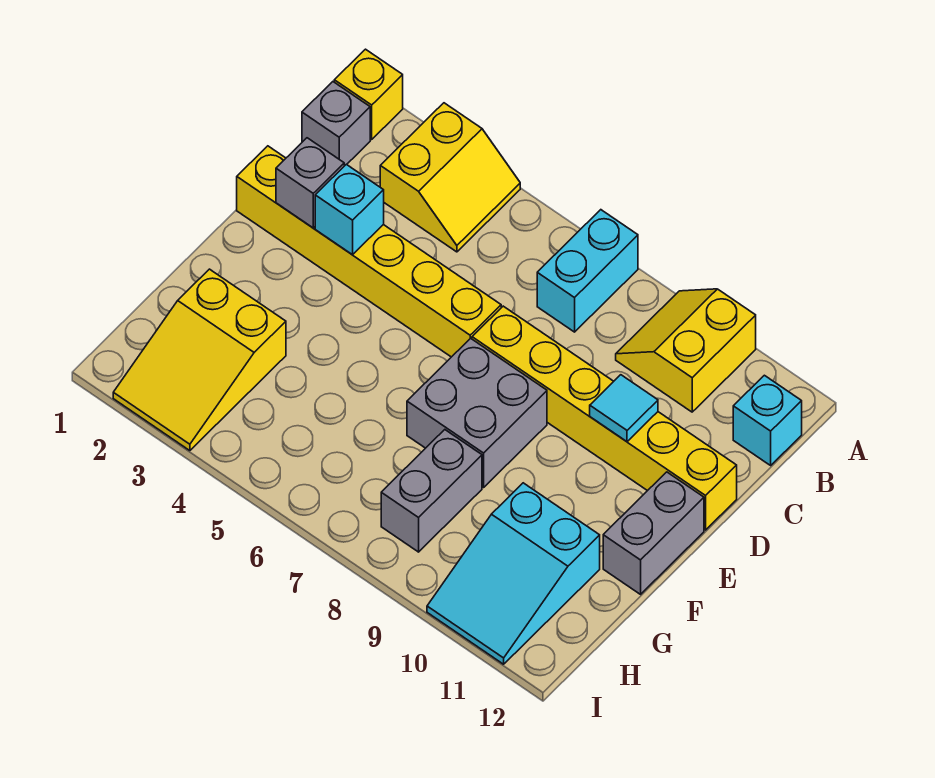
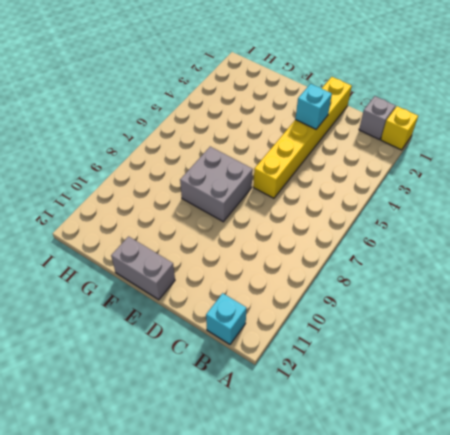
none -> yellow 2x2 slope [380,103,520,252]
none -> cyan 1x2 brick [537,210,638,332]
none -> yellow 2x2 slope [616,289,756,412]

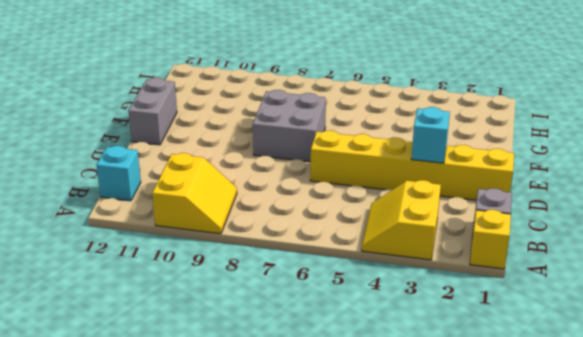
none -> cyan 1x2 brick [537,210,638,332]
none -> yellow 1x6 brick [472,306,737,530]
none -> yellow 2x3 slope [113,269,286,451]

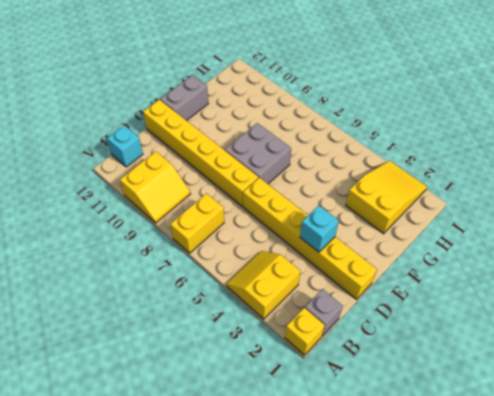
yellow 1x2 brick [170,193,224,253] -> cyan 1x2 brick [537,210,638,332]
none -> grey 1x2 brick [381,430,482,552]
none -> cyan 2x3 slope [427,483,600,664]
none -> grey 1x1 brick [276,138,344,228]

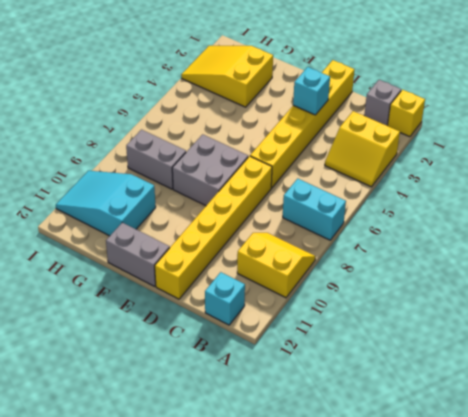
none -> grey 1x1 brick [276,138,344,228]
none -> cyan 1x1 tile [590,375,658,442]

